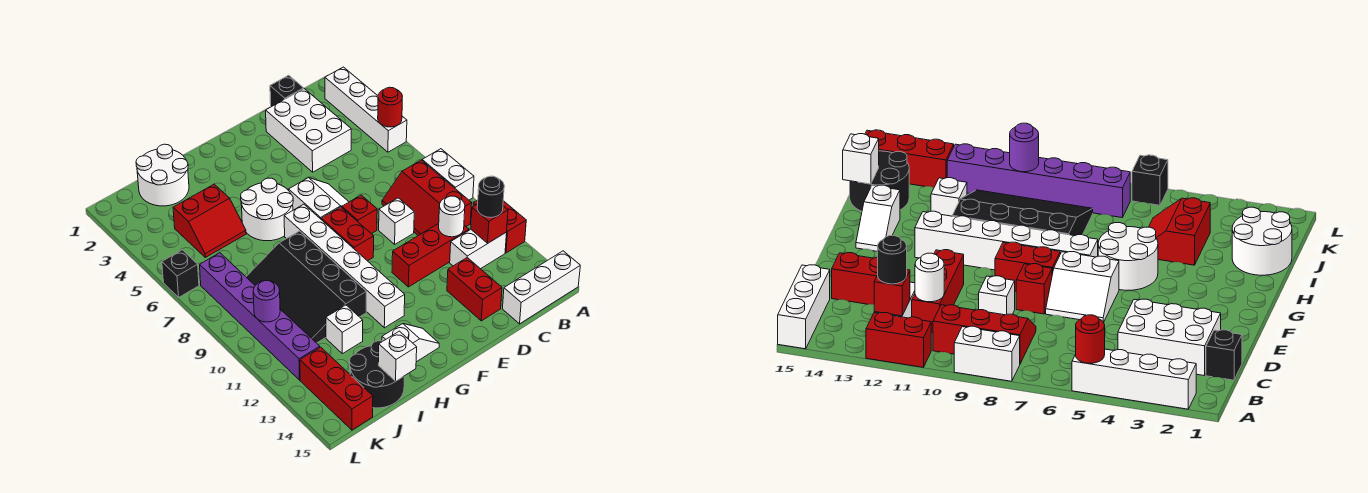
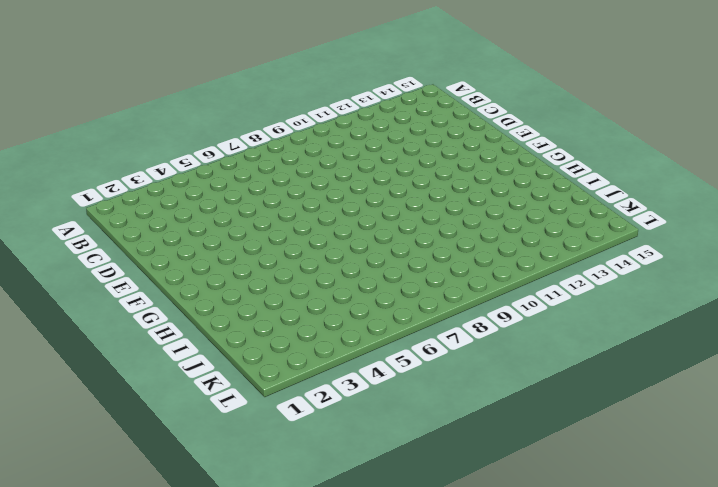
none -> white 1x4 brick [325,67,407,152]
none -> white 1x2 brick [422,149,474,200]
none -> red 1x2 brick [473,200,526,253]
none -> white 1x3 brick [502,251,580,324]

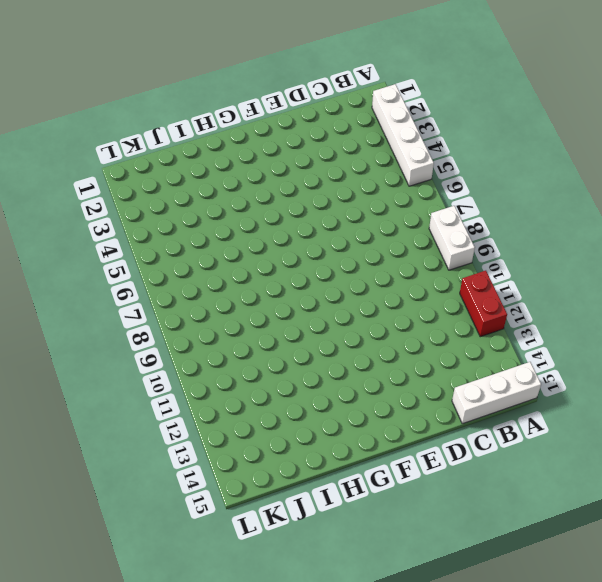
none -> red 2x3 slope [382,160,472,236]
none -> white 1x2 brick [450,230,507,269]
none -> black 1x1 brick [270,75,304,107]
none -> white 2x3 brick [266,89,351,172]

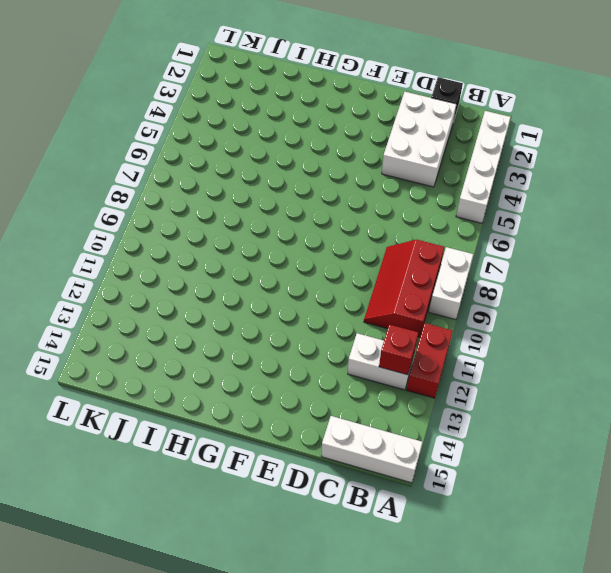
none -> red 1x3 brick [392,224,469,287]
none -> white 1x1 brick [379,198,414,244]
none -> red 1x2 brick [447,258,502,321]
none -> white 2x2 slope [289,178,348,219]

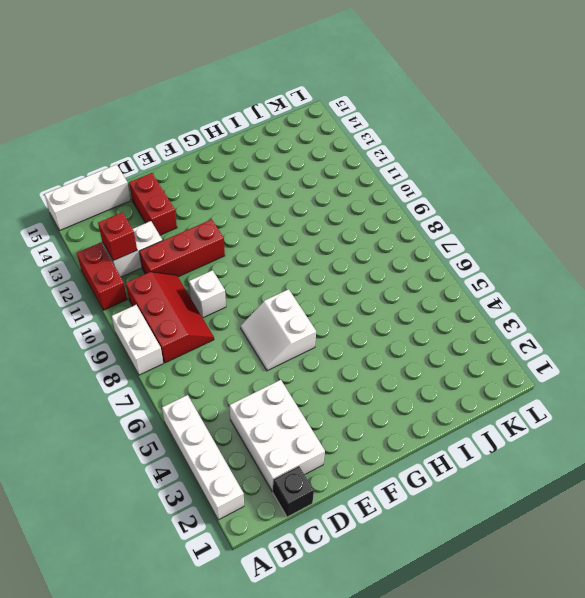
none -> red 1x1 brick [342,195,377,234]
none -> red 1x2 brick [321,207,374,261]
none -> white 2x2 round brick [241,178,293,241]
none -> white 1x6 brick [284,204,405,328]

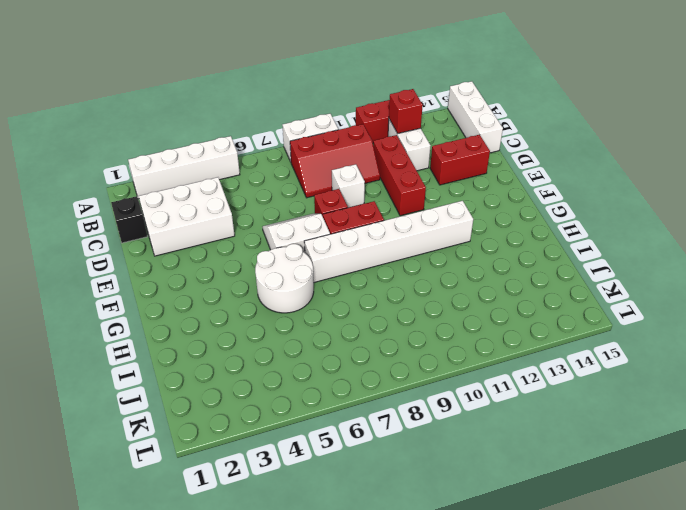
none -> white 1x2 slope [382,324,439,362]
none -> black 3x4 slope [246,231,366,343]
none -> white 2x2 round brick [136,144,189,206]
none -> red 2x2 slope [173,184,246,257]

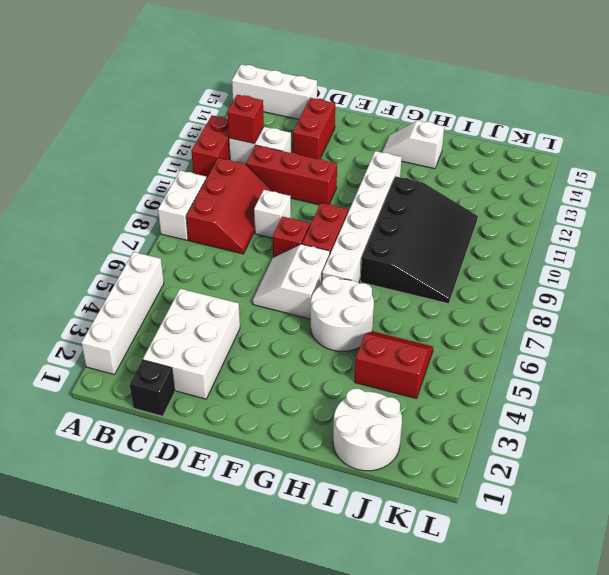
none -> white 1x1 brick [326,305,363,354]
none -> black 2x2 round brick [350,341,404,408]
none -> purple 1x6 brick [200,253,320,380]
none -> red 1x3 brick [300,347,373,430]

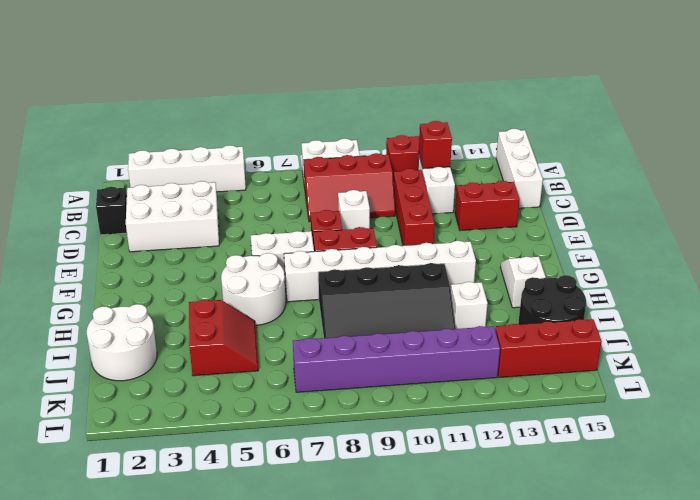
none -> black 1x1 brick [162,250,199,297]
none -> red 1x1 round brick [378,87,402,127]
none -> white 1x1 round brick [439,196,465,237]
none -> white 1x1 brick [378,331,417,381]

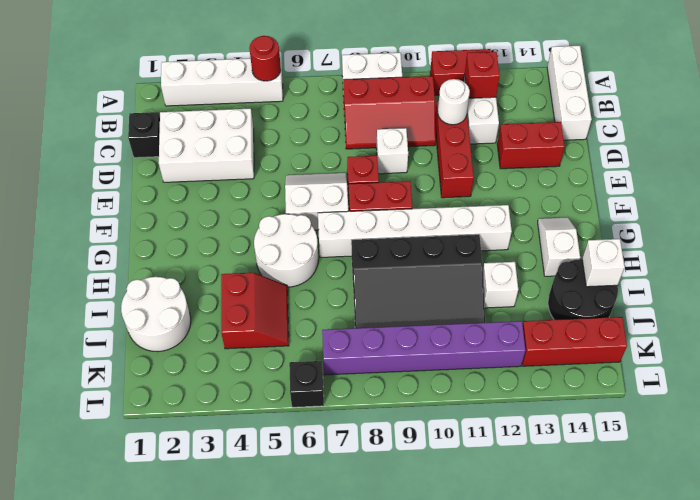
none -> purple 1x1 round brick [253,281,280,322]
none -> black 1x1 round brick [477,176,504,218]

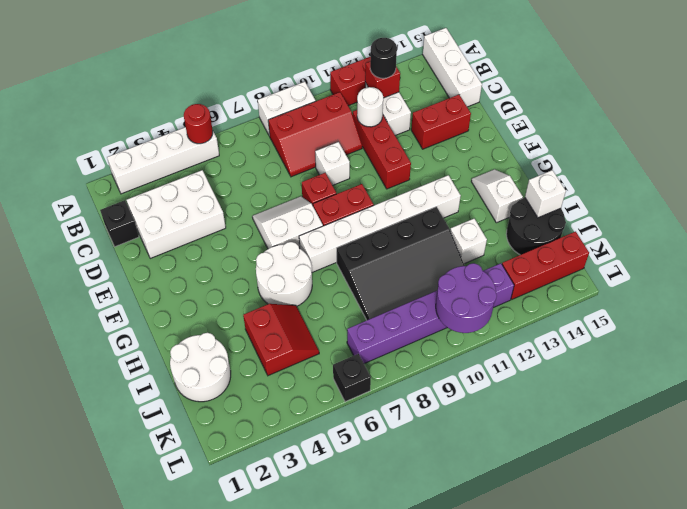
purple 2x2 round brick [436,263,497,333] -> purple 1x1 round brick [253,281,280,322]

